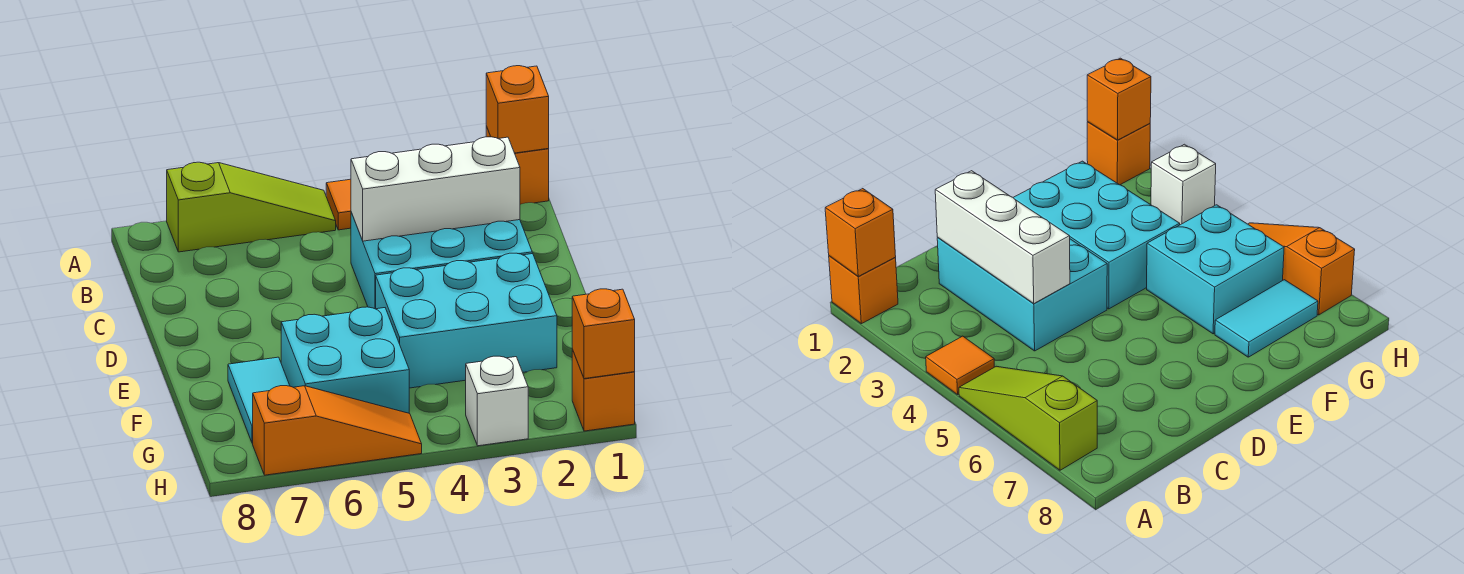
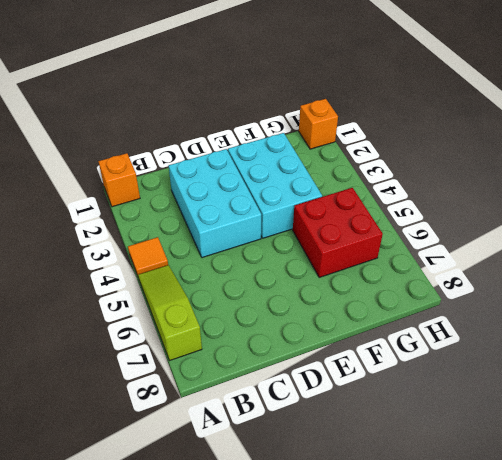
red 2x2 brick [293,188,383,277] -> cyan 2x2 brick [281,307,409,413]
none -> cyan 1x2 tile [228,357,290,443]
none -> white 1x1 brick [466,356,528,446]
none -> orange 1x3 slope [253,386,422,475]

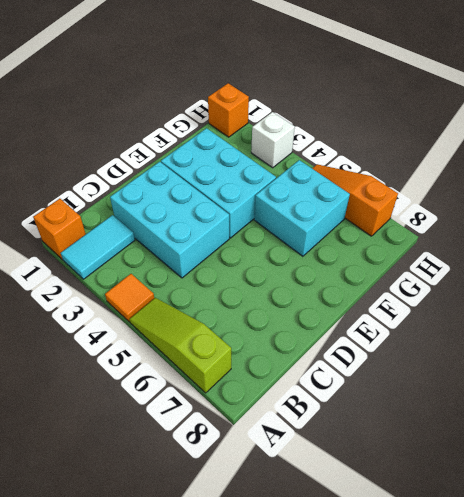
cyan 1x2 tile [61,215,135,279] -> cyan 1x2 tile moved to [228,357,290,443]
none -> orange 1x1 brick [486,66,549,153]
none -> white 1x3 brick [351,137,520,241]
none -> orange 1x1 brick [572,289,635,379]

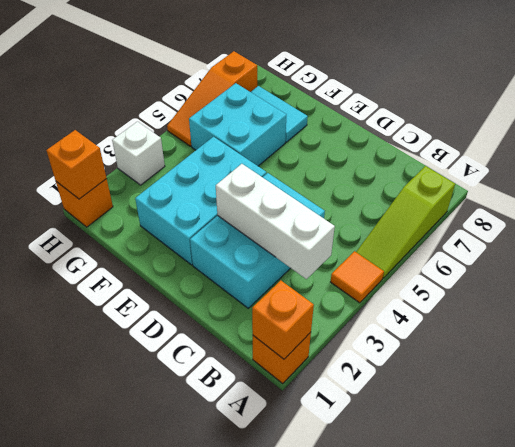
white 1x3 brick [216,164,335,279] -> white 1x3 brick turned to [351,137,520,241]

